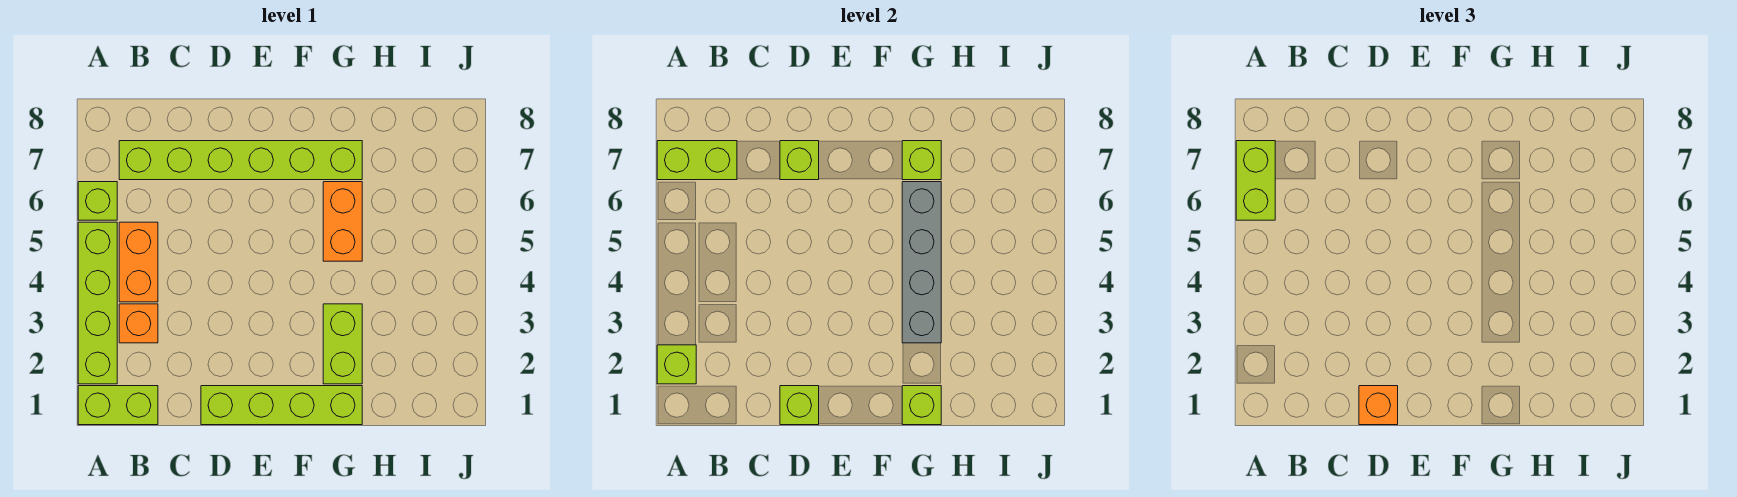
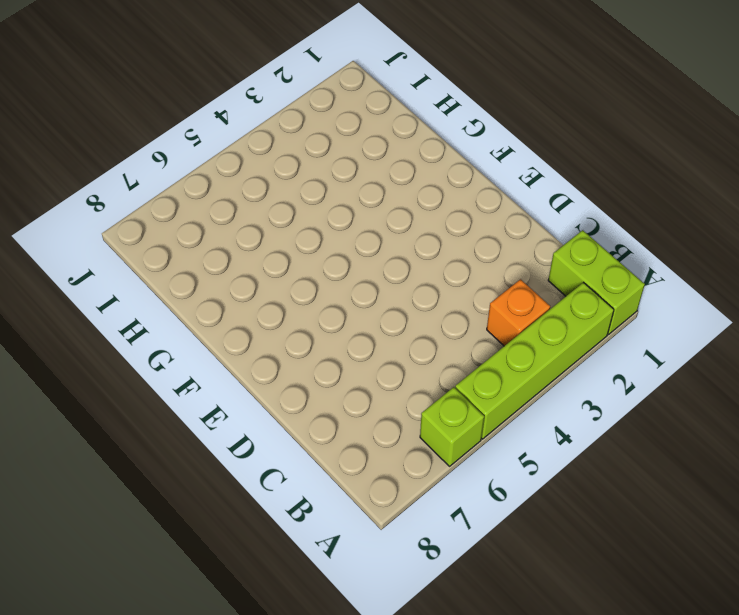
none -> orange 1x2 brick [119,222,158,302]
none -> lime 1x6 brick [119,141,362,180]
none -> lime 1x4 brick [201,386,362,425]

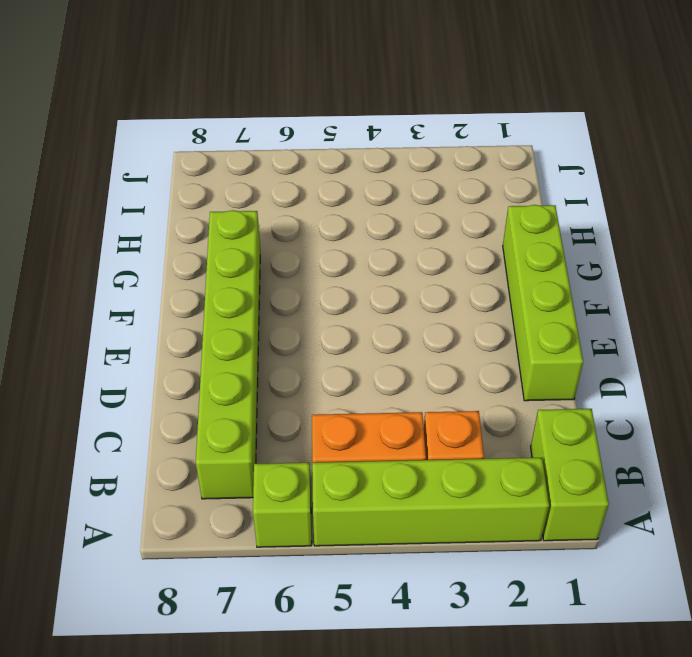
none -> lime 1x2 brick [323,304,362,384]
none -> orange 1x2 brick [323,182,362,261]
none -> lime 1x1 brick [657,345,696,384]

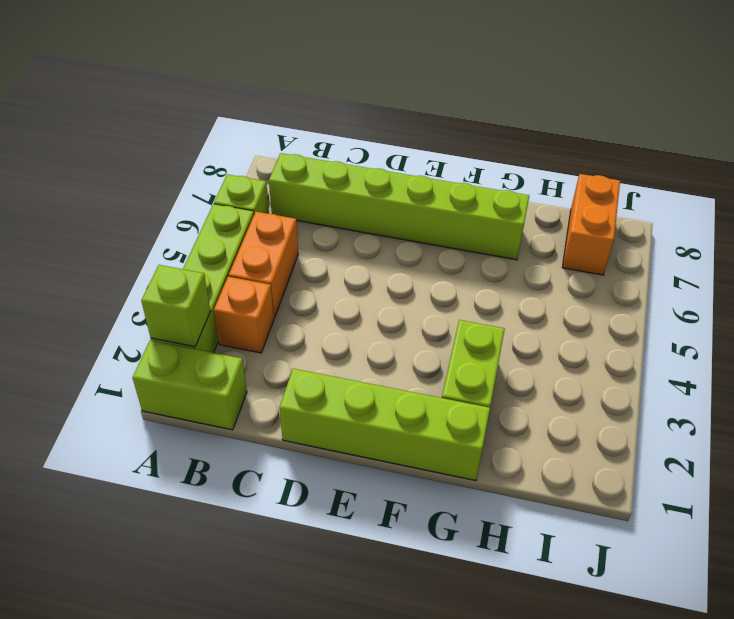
orange 1x2 brick [562,174,620,275] -> orange 1x2 brick moved to [323,182,362,261]
none -> lime 1x2 brick [657,141,737,180]
none -> lime 1x1 brick [780,386,819,425]
none -> lime 1x1 brick [780,141,819,180]

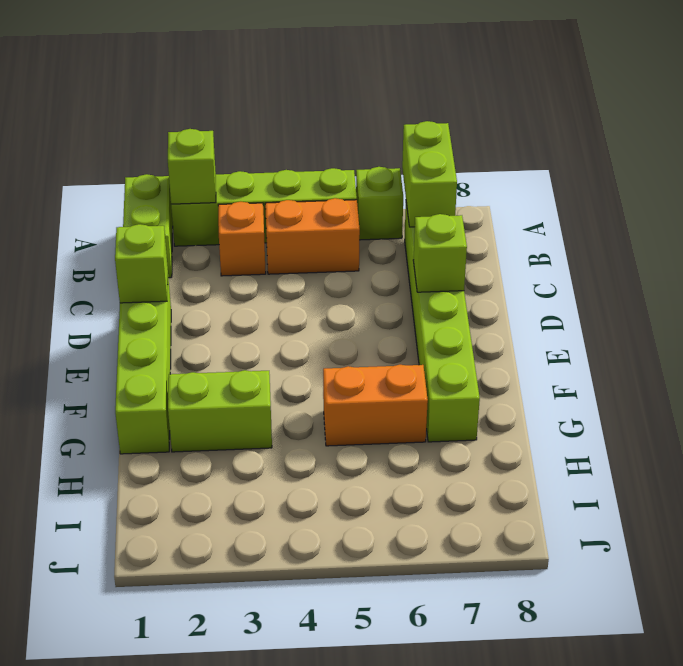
none -> lime 1x1 brick [902,386,941,425]
none -> grey 1x4 brick [902,182,941,343]
none -> lime 1x1 brick [902,141,941,180]

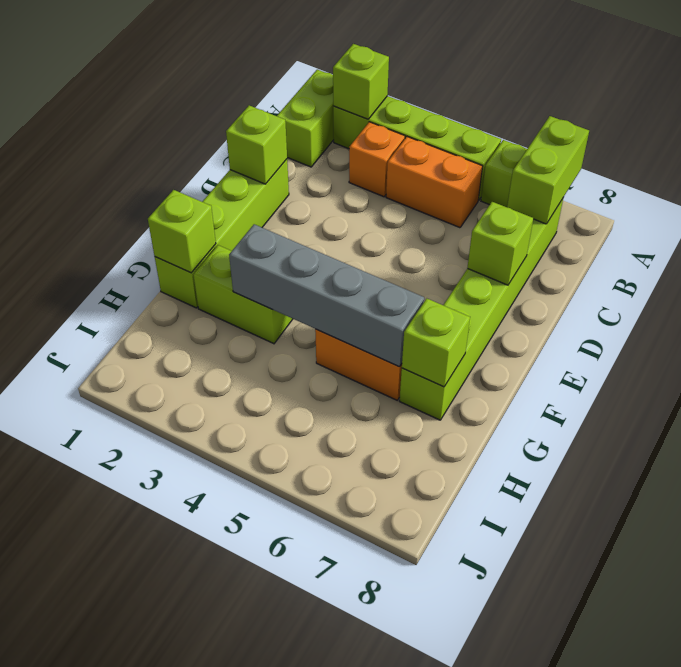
none -> lime 1x2 brick [1236,141,1275,220]
none -> orange 1x1 brick [1359,386,1398,425]

